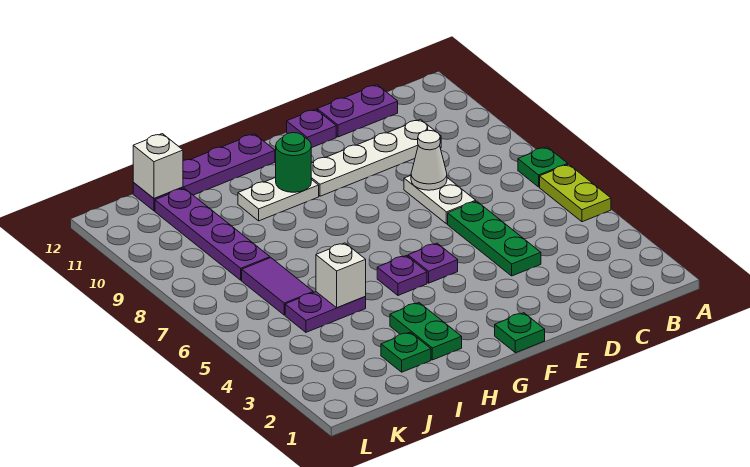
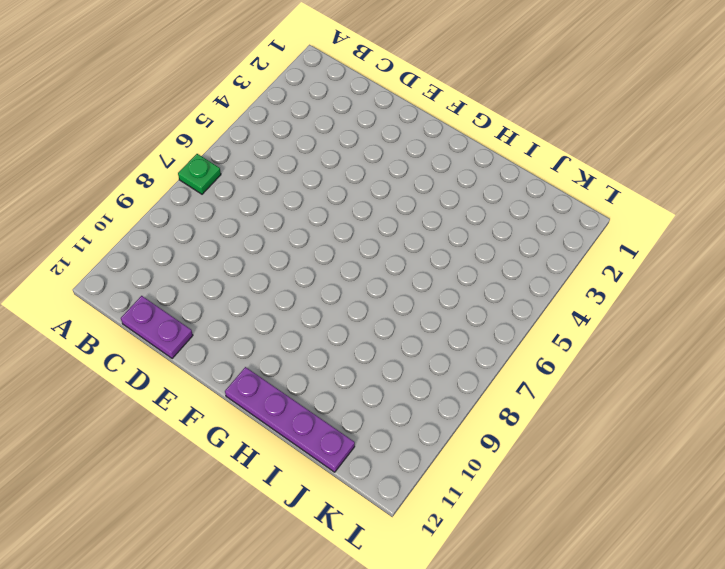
none -> lime 1x2 plate [540,164,611,222]
none -> white 1x4 plate [311,119,441,196]
none -> green 1x3 plate [448,201,541,276]

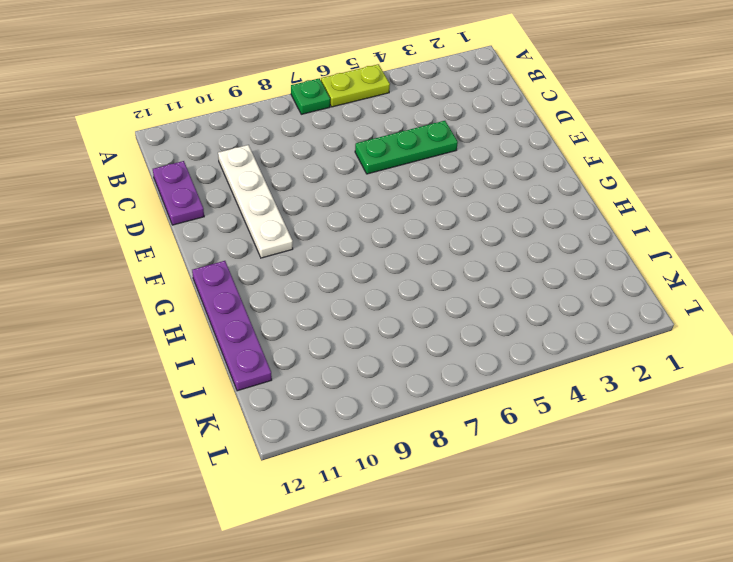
none -> white 1x2 plate [404,176,476,224]
none -> purple 1x1 plate [287,109,336,148]
none -> green 1x1 plate [495,313,545,353]

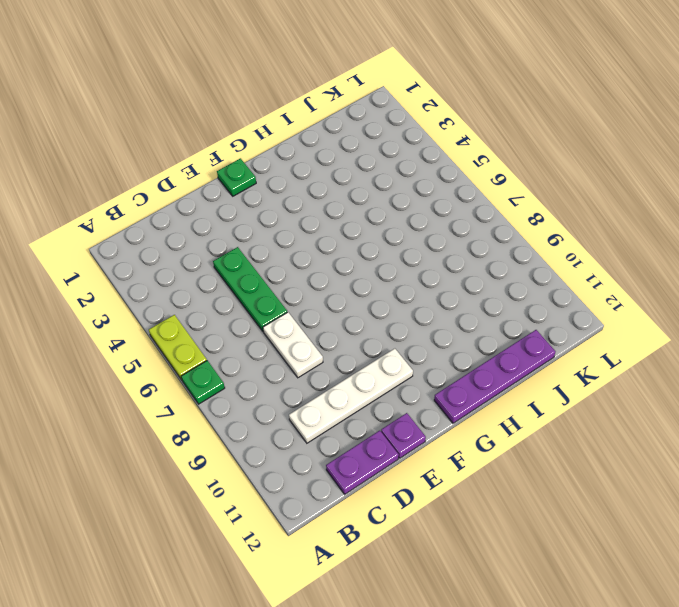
none -> purple 1x1 plate [408,243,458,283]
none -> purple 1x1 plate [377,256,427,295]
none -> white 1x2 plate [238,177,319,221]

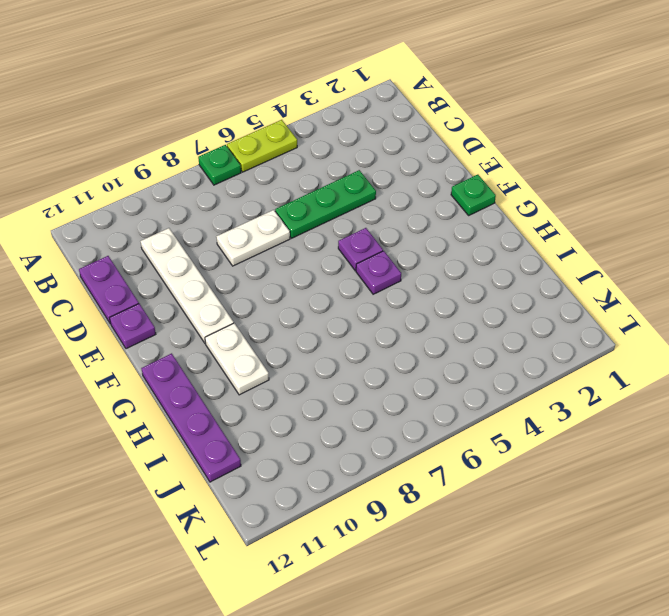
none -> green 1x2 plate [390,303,462,360]
none -> green 1x1 plate [381,332,431,372]
none -> purple 1x2 plate [285,292,366,332]

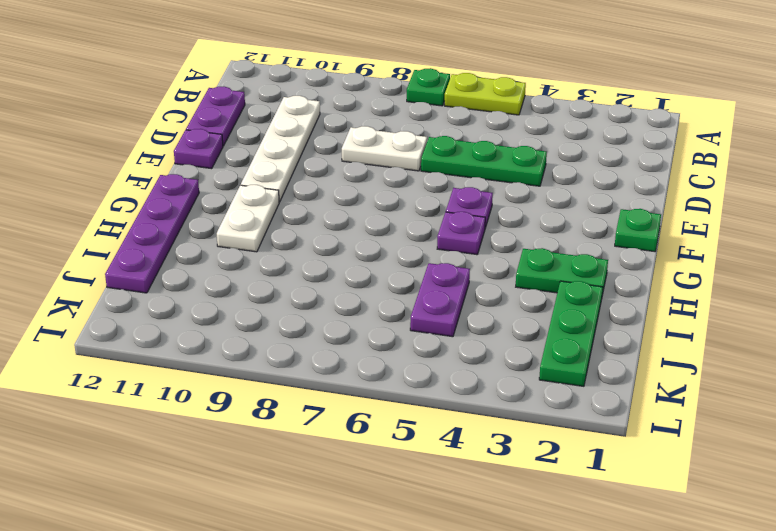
green 1x3 plate [539,281,603,386] -> green 1x1 plate [381,332,431,372]
none -> purple 1x2 tile [242,258,313,315]
none -> purple 1x4 plate [155,188,270,280]
none -> white 1x1 cone [411,130,447,190]

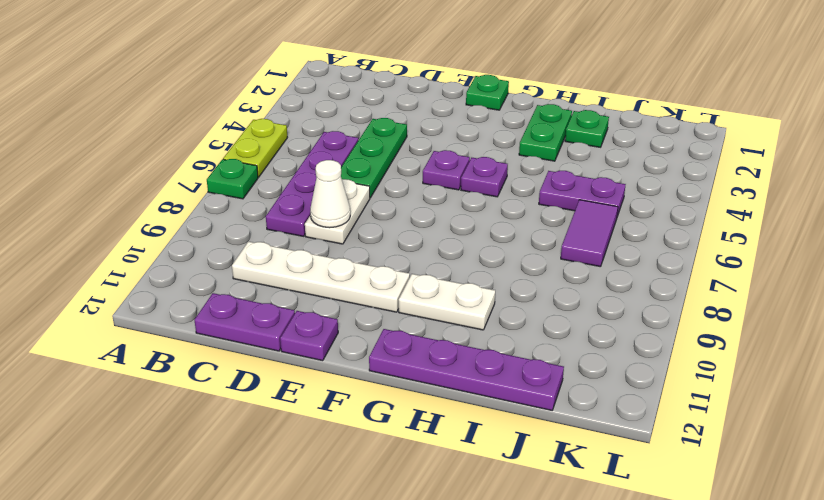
purple 1x4 plate [266,131,358,236] -> purple 1x4 plate moved to [155,188,270,280]
none -> green 1x1 round brick [276,133,311,192]
none -> white 1x1 brick [316,243,366,308]
none -> white 1x1 brick [133,134,183,198]

